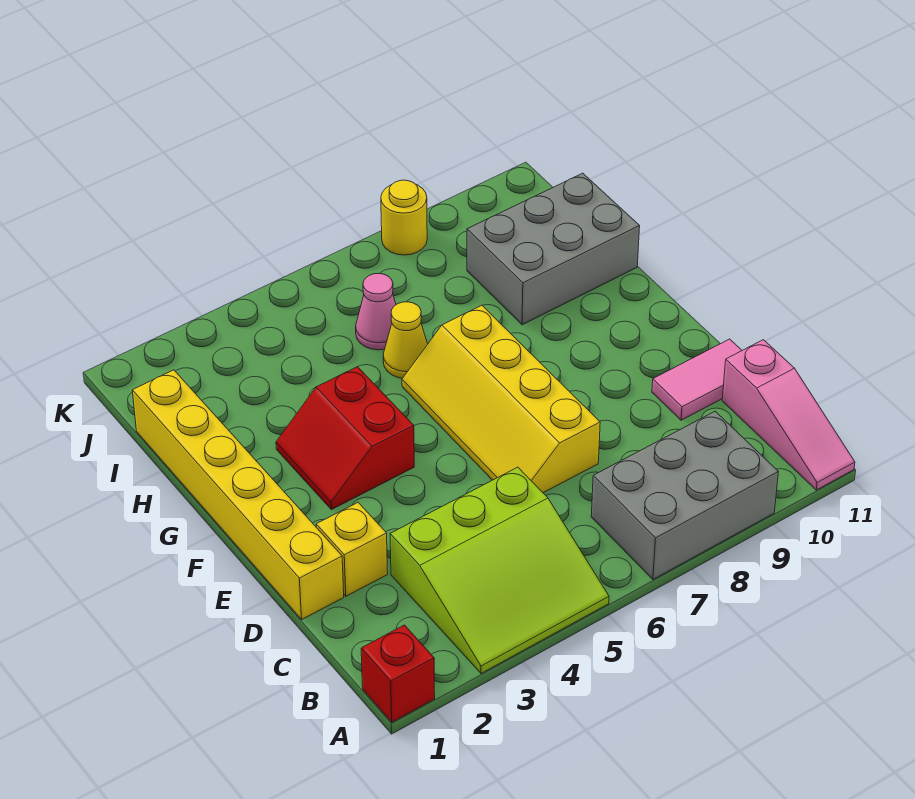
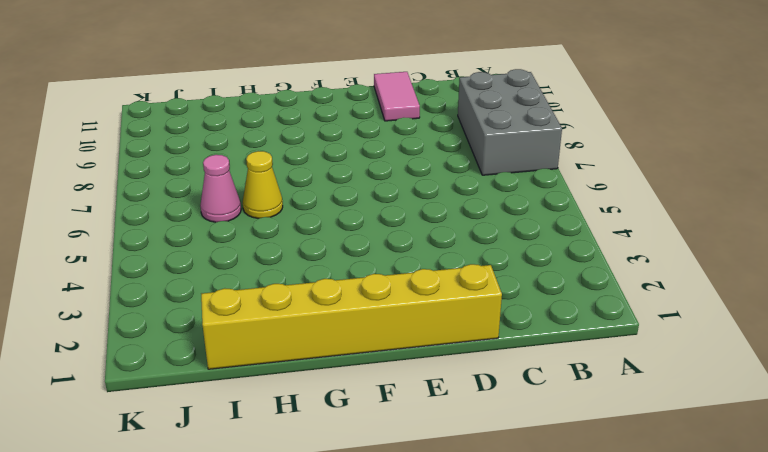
none -> red 1x1 brick [361,625,435,722]
none -> lime 3x3 slope [390,467,609,674]
none -> pink 1x3 slope [722,340,855,490]

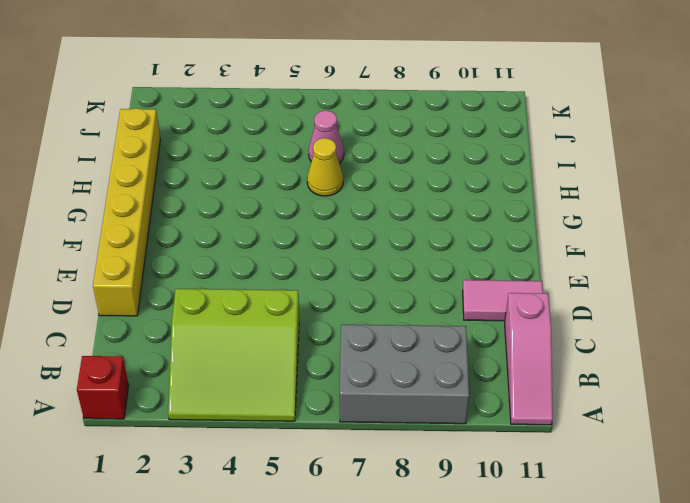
none -> yellow 1x1 brick [316,503,388,596]
none -> yellow 2x4 slope [402,305,600,493]
none -> red 2x2 slope [276,367,414,510]

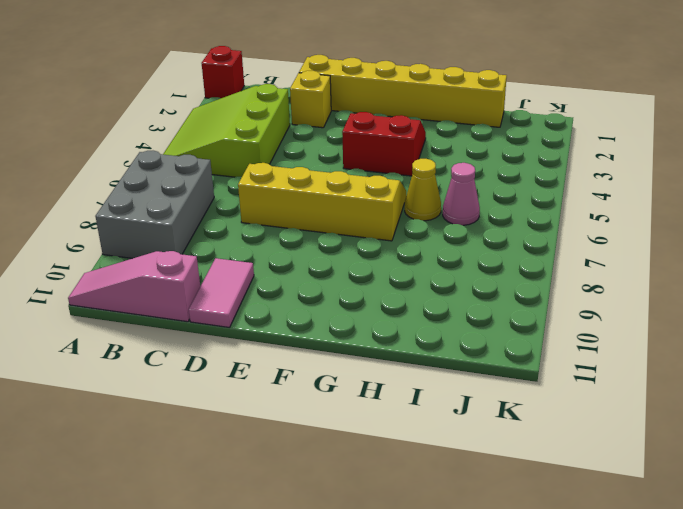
none -> grey 2x3 brick [467,173,640,325]
none -> yellow 1x1 round brick [381,180,427,255]

